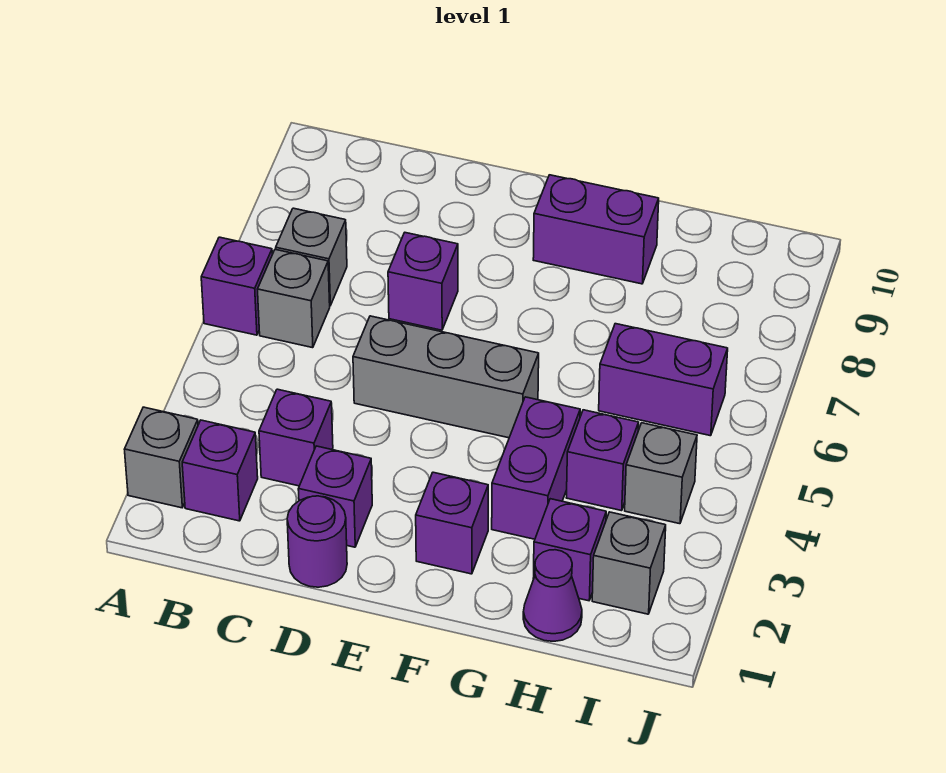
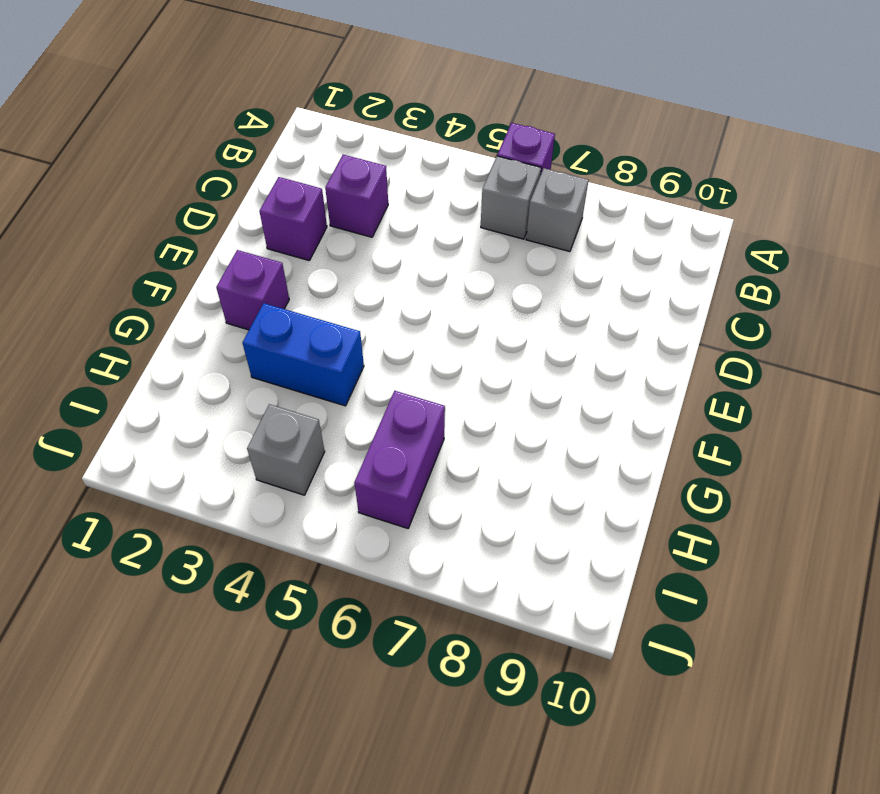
blue 1x2 brick [243,303,364,406] -> purple 1x2 brick [492,397,580,539]
none -> grey 1x1 brick [124,407,198,508]
none -> purple 1x1 brick [182,420,258,521]
none -> purple 1x1 round brick [287,496,347,587]

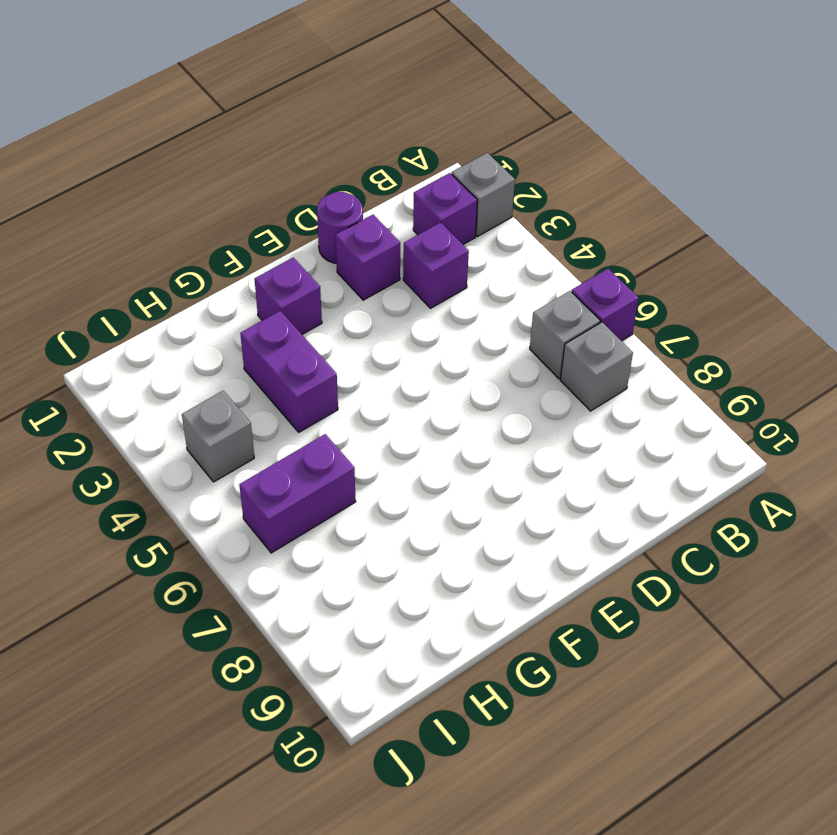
none -> grey 1x3 brick [353,316,539,438]
none -> purple 1x1 brick [388,233,458,330]
none -> purple 1x2 brick [533,175,659,284]

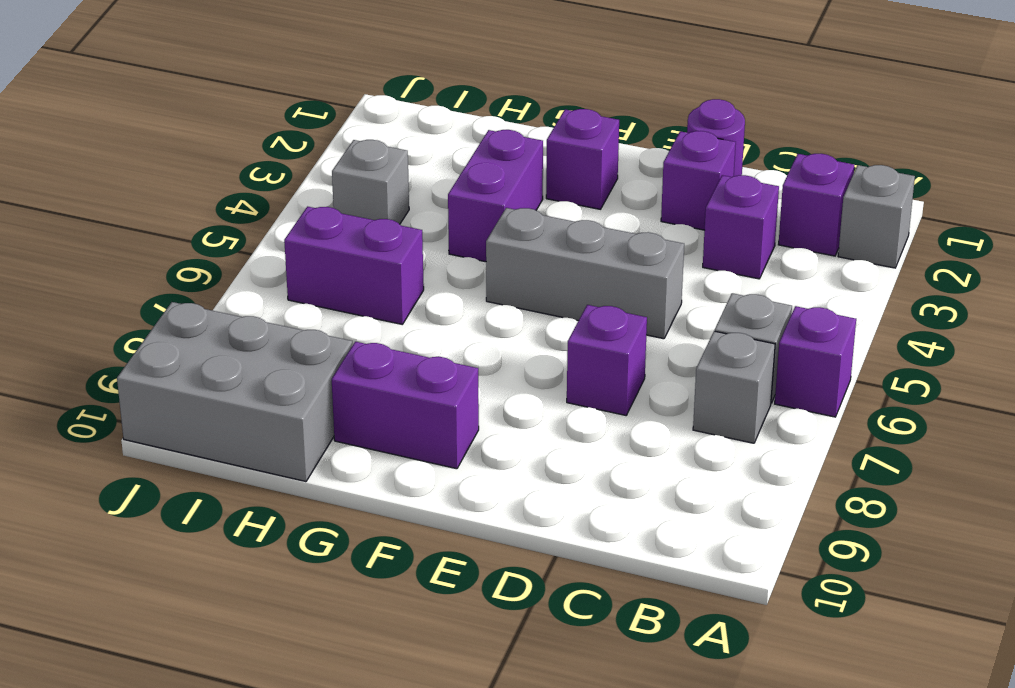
grey 2x3 brick [117,302,352,482] -> none
none -> purple 1x1 cone [523,550,582,641]
none -> purple 1x1 brick [533,499,606,601]
none -> purple 1x1 brick [566,410,639,511]

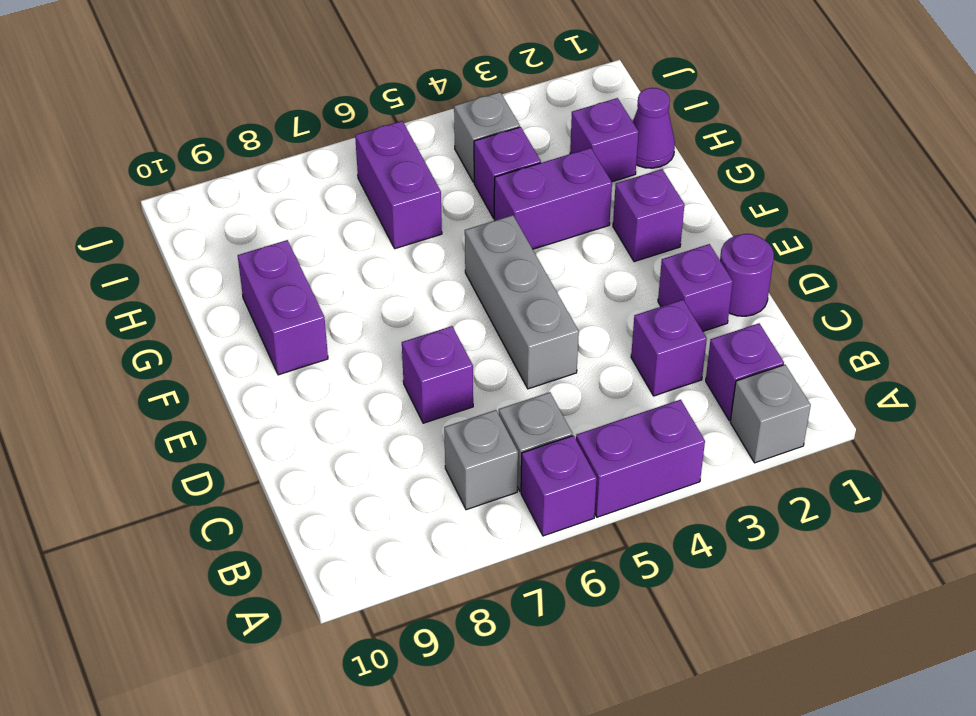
purple 1x2 brick [576,400,705,517] -> none
none -> grey 1x1 brick [592,512,666,614]

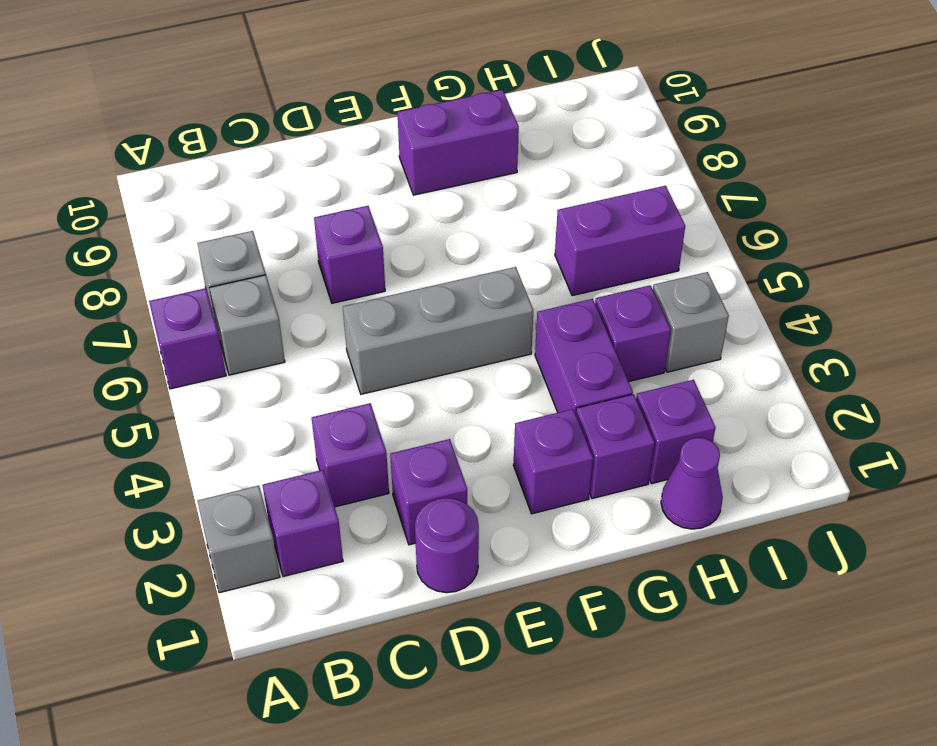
purple 1x1 brick [576,394,655,499] -> none
none -> grey 1x1 brick [592,512,666,614]

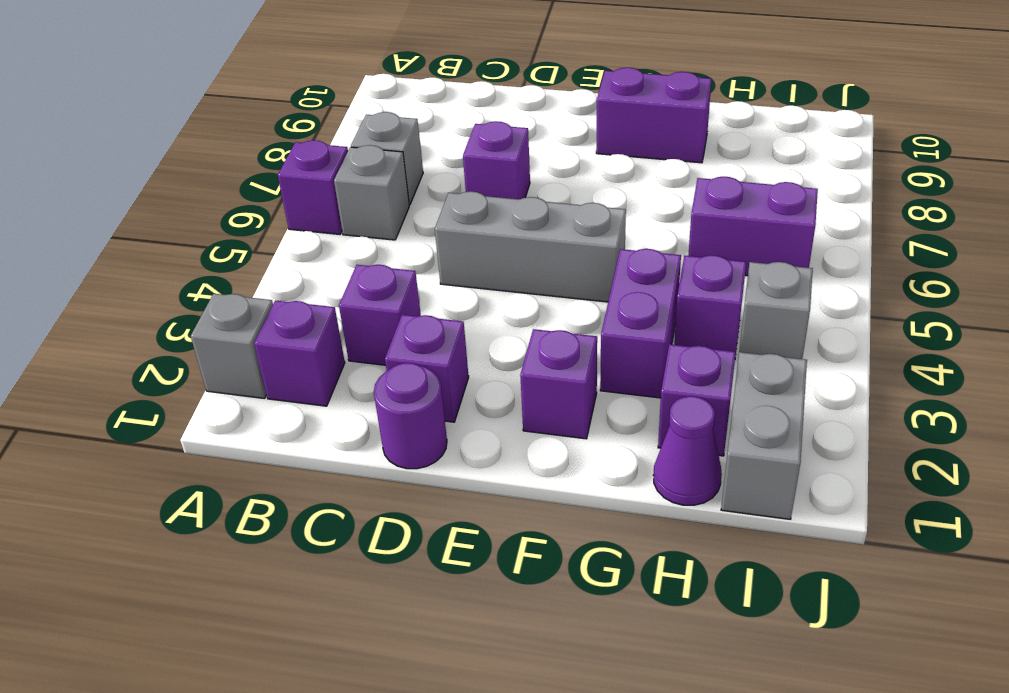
grey 1x2 brick [721,352,807,519] -> grey 1x1 brick [592,512,666,614]

